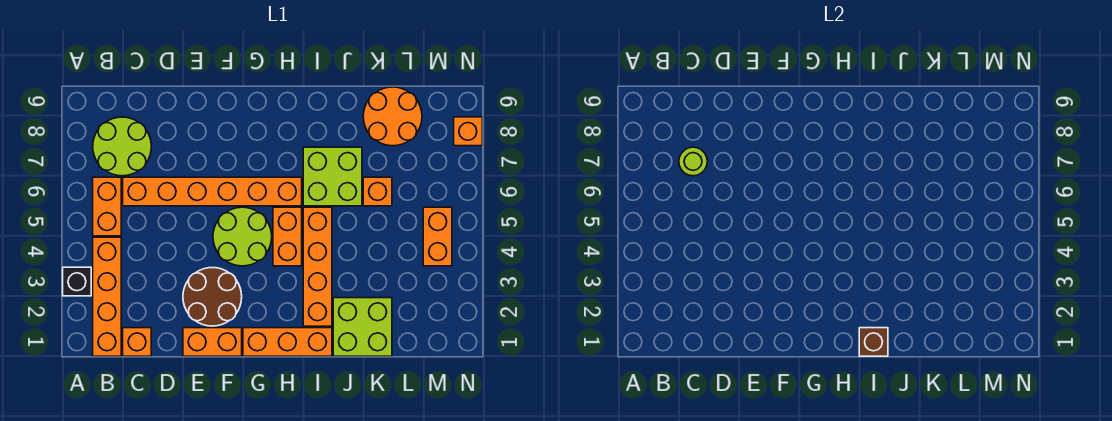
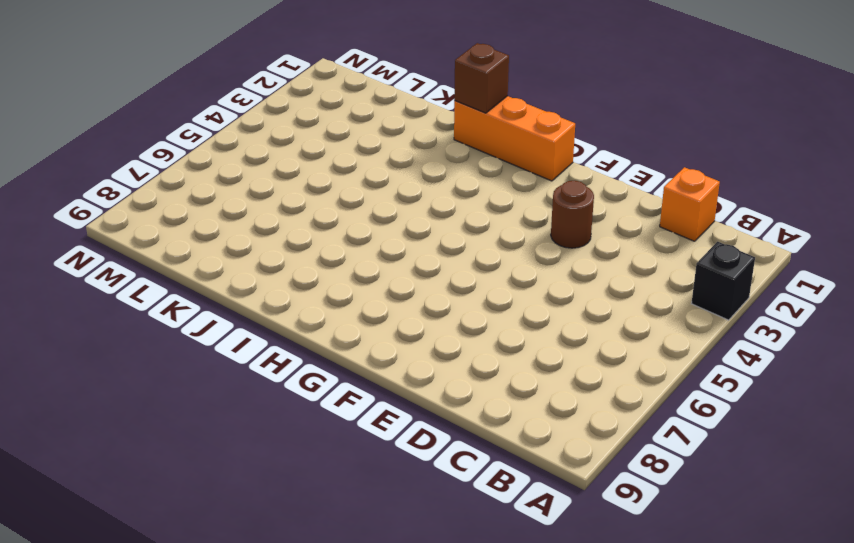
brown 1x1 round brick [551,181,594,248] -> brown 2x2 round brick [183,268,242,326]
none -> orange 1x4 brick [93,237,121,356]
none -> orange 1x2 brick [93,177,121,236]
none -> lime 2x2 round brick [93,117,151,176]

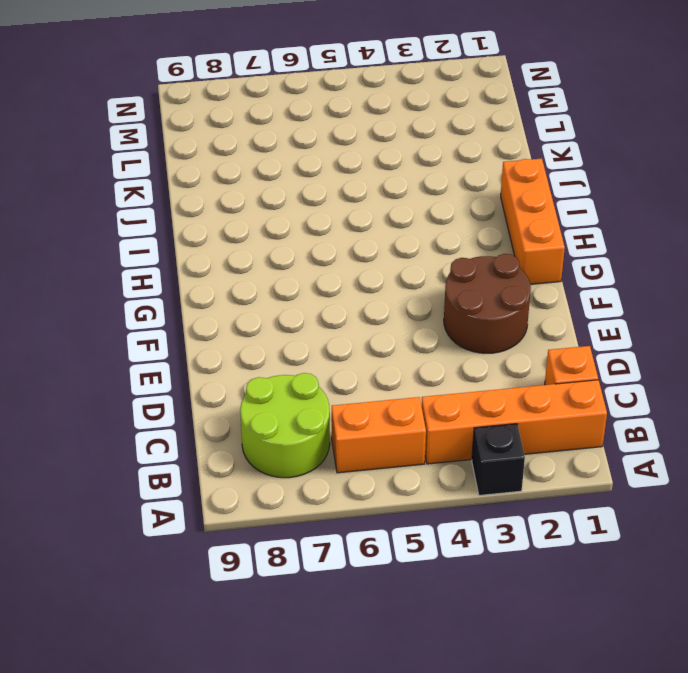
none -> orange 1x6 brick [123,177,302,206]
none -> orange 1x2 brick [183,328,242,356]
none -> lime 2x2 round brick [213,207,272,266]

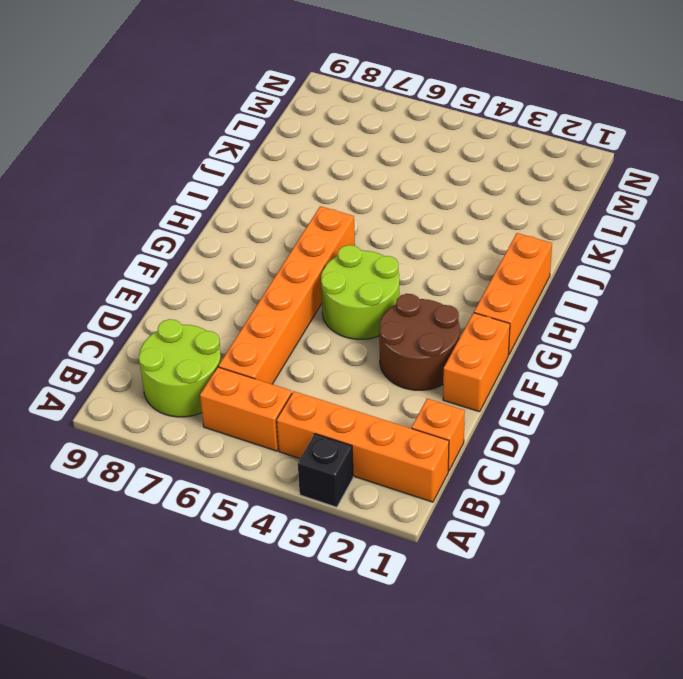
none -> orange 1x2 brick [273,207,302,266]
none -> orange 1x4 brick [303,207,332,326]
none -> lime 2x2 brick [303,147,362,206]

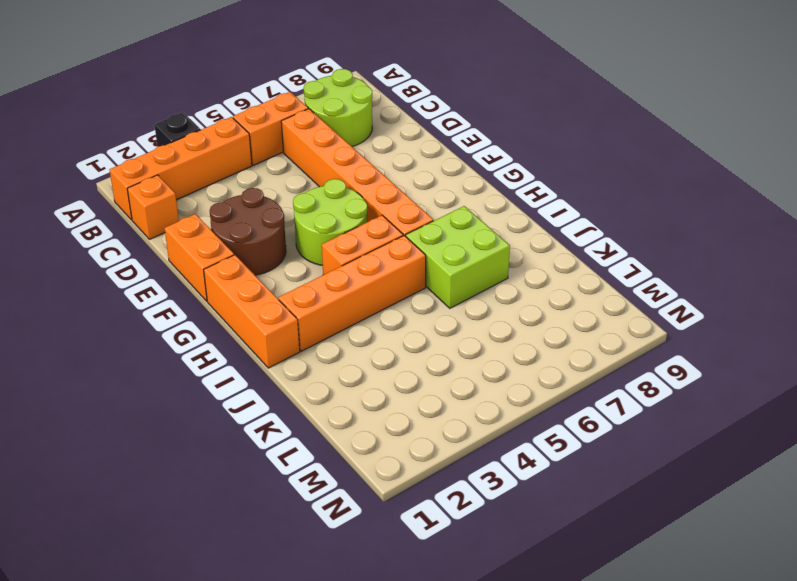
none -> lime 2x2 brick [333,298,392,356]
none -> orange 1x1 brick [363,177,392,206]
none -> orange 2x2 round brick [363,87,422,146]

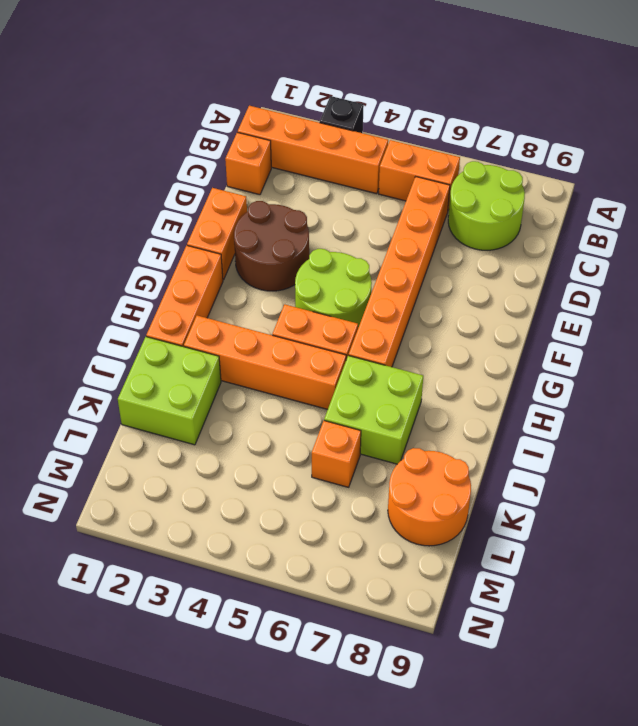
none -> orange 1x2 brick [423,207,452,266]
none -> orange 1x1 brick [454,117,482,146]
none -> lime 1x1 round brick [679,147,707,176]

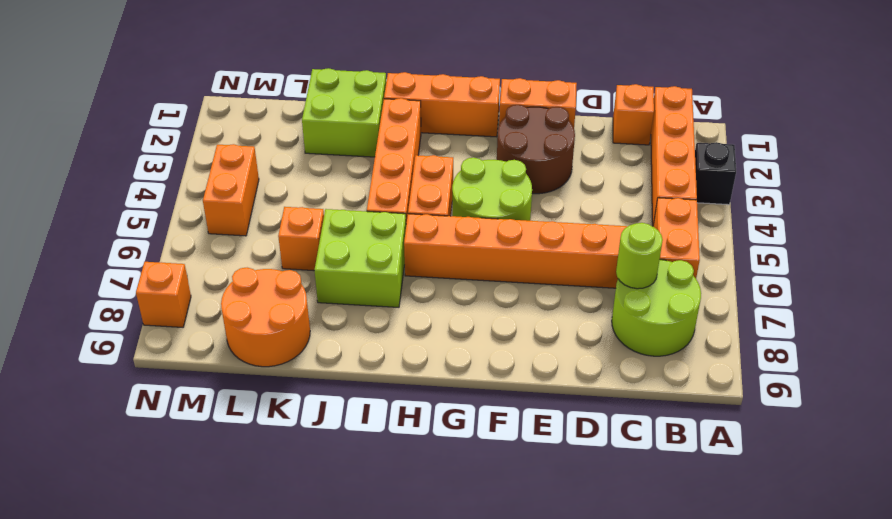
none -> brown 1x1 brick [859,328,888,356]

